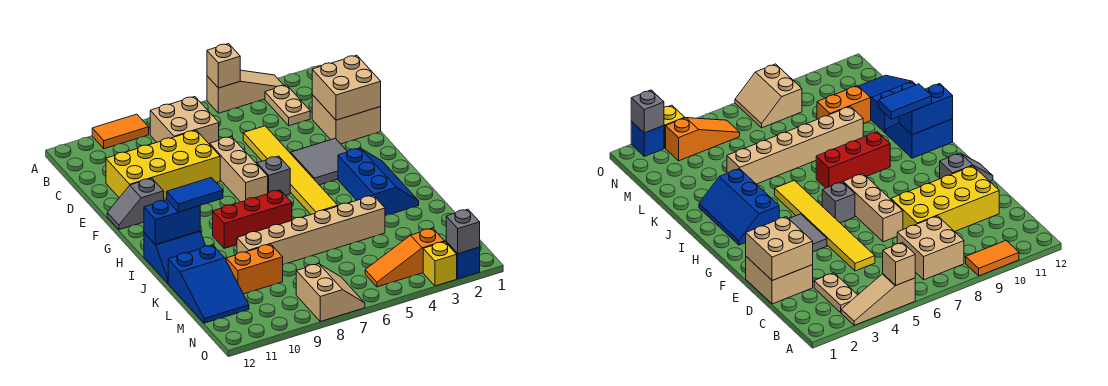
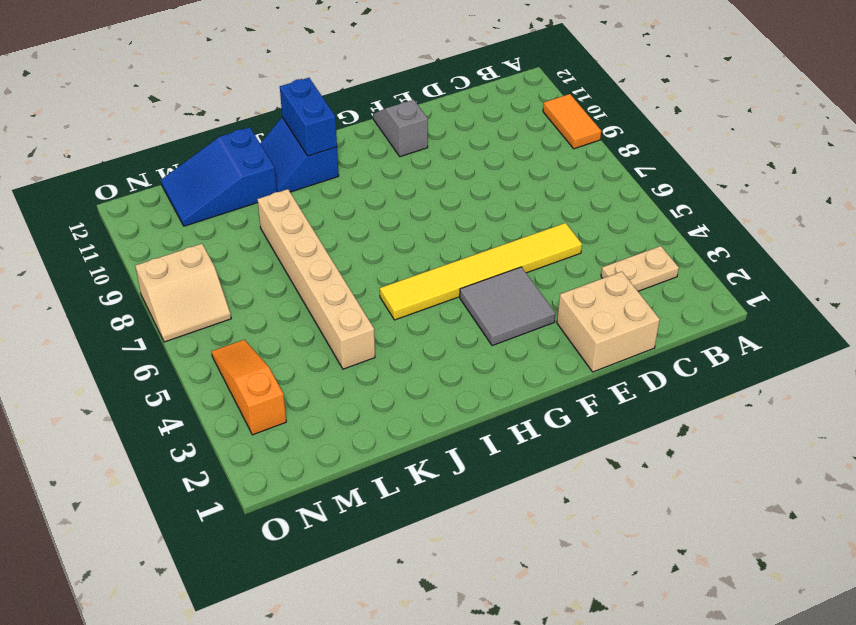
none -> tan 1x3 slope [207,70,284,113]
none -> tan 2x2 brick [150,97,219,144]
none -> yellow 2x4 brick [106,130,220,199]

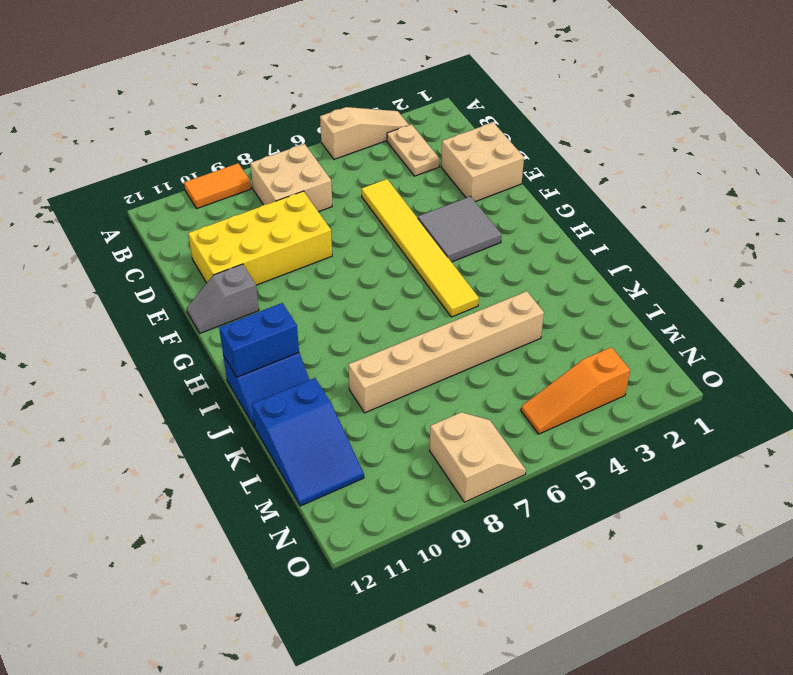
none -> tan 1x3 brick [210,137,268,202]
none -> grey 1x1 brick [257,156,290,195]
none -> blue 2x3 slope [338,148,419,216]

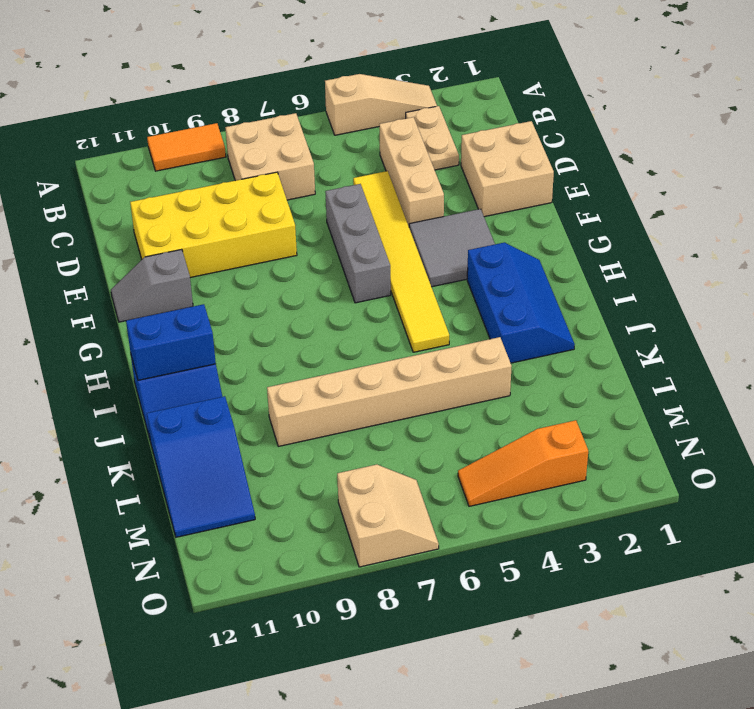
tan 1x3 brick [379,117,444,226] -> tan 1x3 brick moved to [210,137,268,202]
grey 1x3 brick [325,184,391,303] -> grey 1x1 brick [257,156,290,195]
none -> red 1x3 brick [213,190,292,248]
none -> orange 1x2 brick [226,244,283,294]
none -> blue 1x1 brick [446,242,480,279]

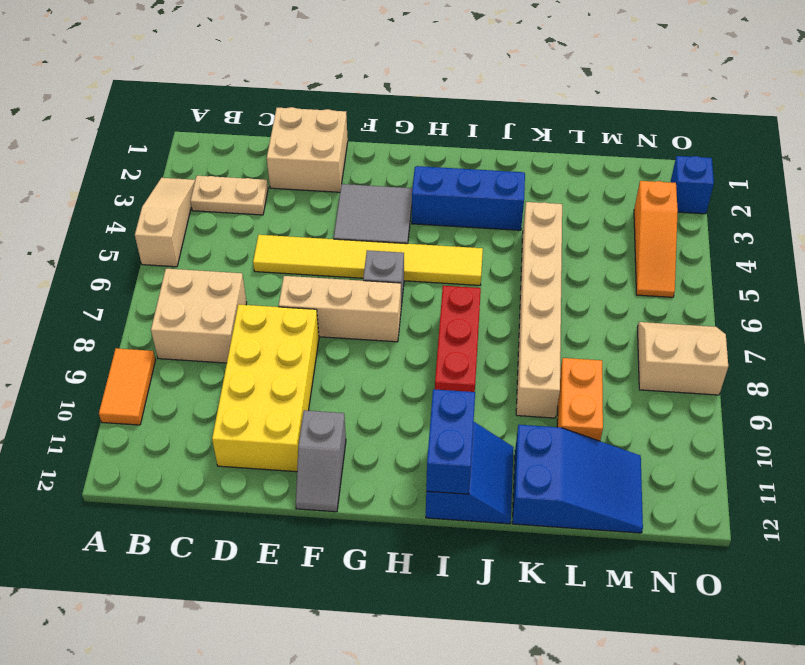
none -> yellow 1x1 brick [423,242,457,286]
none -> tan 1x1 brick [207,44,240,88]
none -> tan 2x2 brick [312,55,381,120]

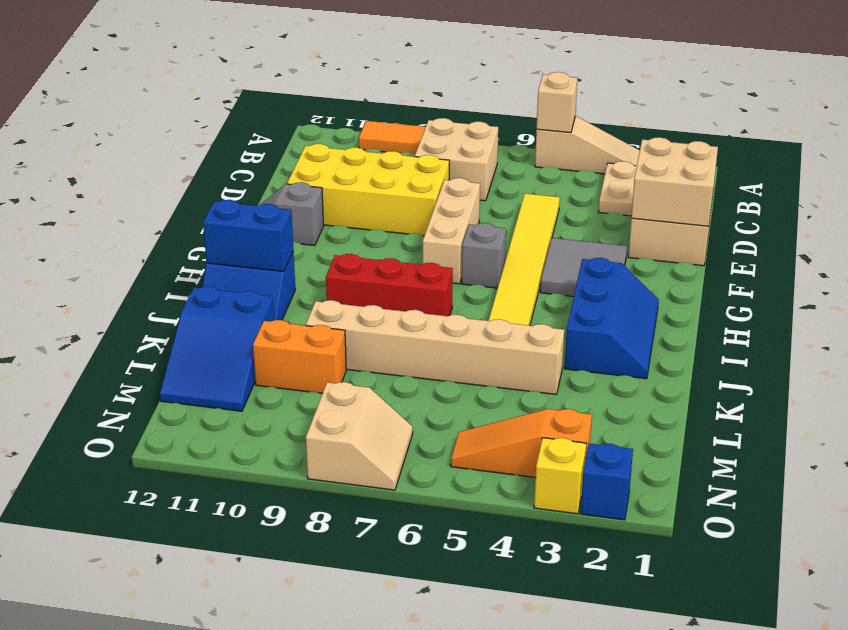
none -> grey 1x1 brick [446,209,480,254]
none -> blue 1x2 tile [167,178,223,212]

